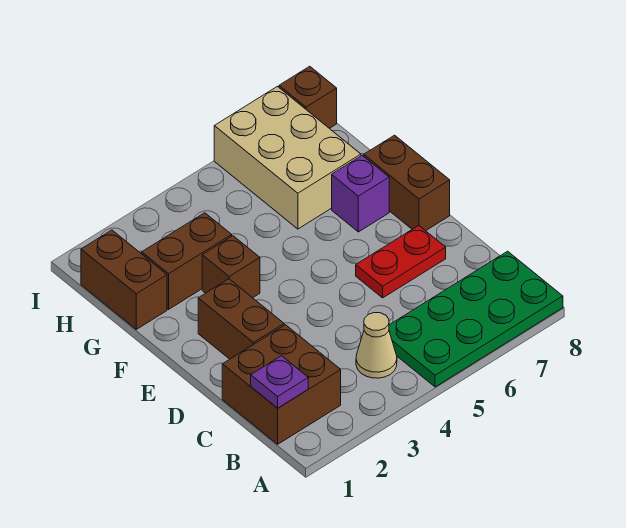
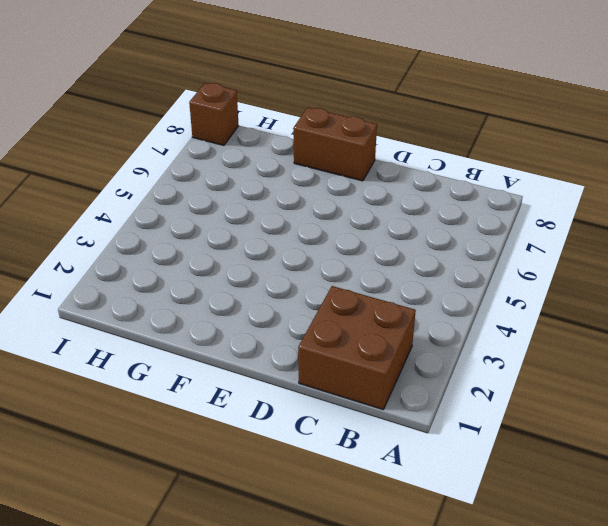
none -> green 2x4 plate [389,251,563,387]
none -> tan 1x1 cone [356,313,397,378]
none -> brown 1x2 brick [198,279,284,359]

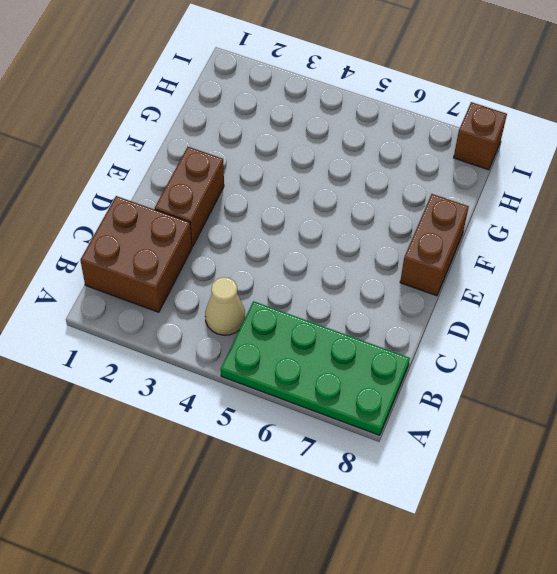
none -> red 1x2 plate [356,226,446,298]
none -> brown 1x1 brick [202,236,260,298]
none -> purple 1x1 brick [332,155,389,232]

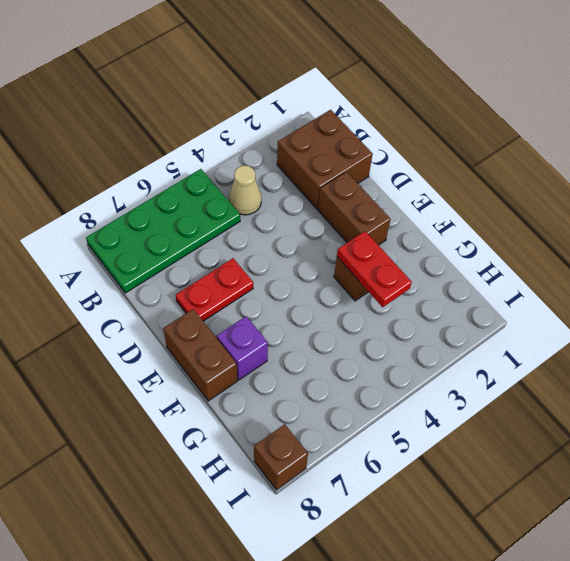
red 1x2 plate [337,231,412,307] -> none
none -> brown 1x2 brick [81,230,167,329]
none -> brown 1x2 brick [142,213,232,309]
none -> tan 2x3 brick [214,87,361,229]

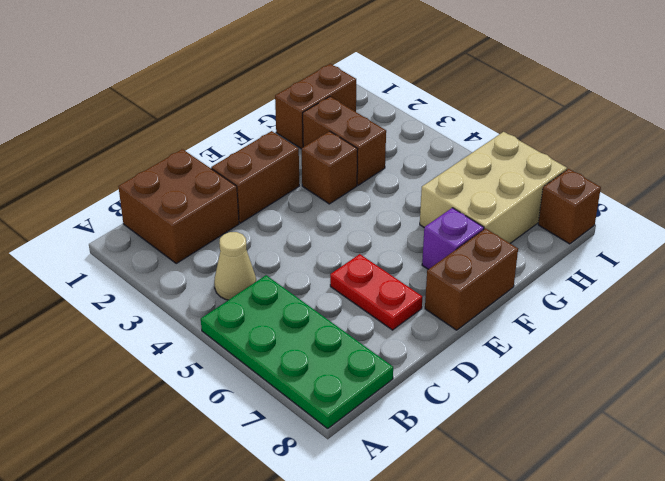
none -> purple 1x1 plate [251,356,308,408]

